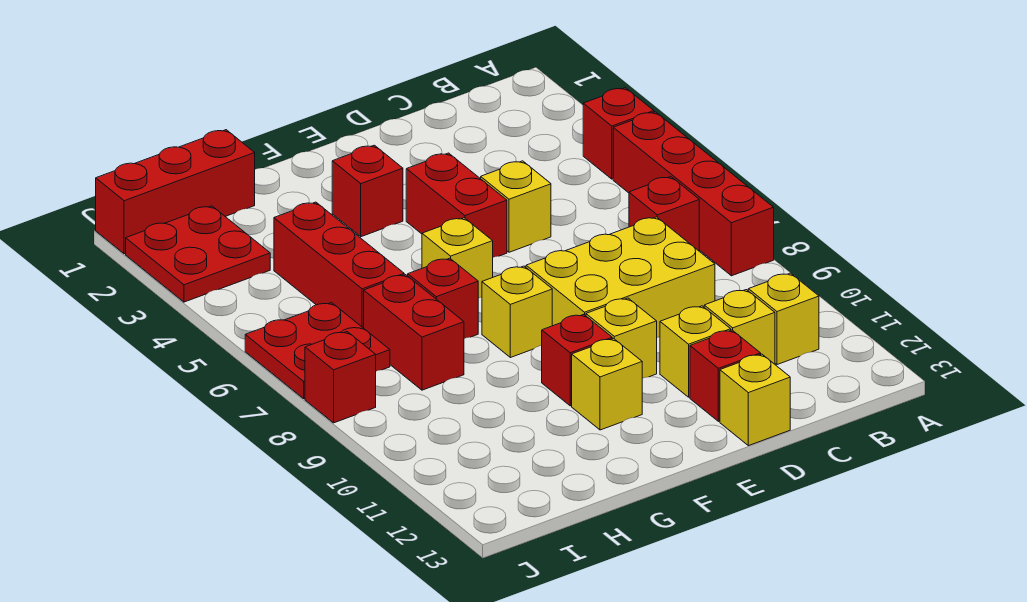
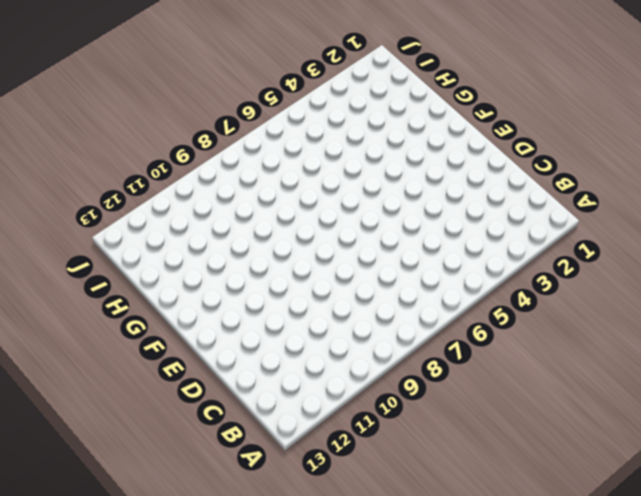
none -> red 1x1 brick [583,88,654,179]
none -> red 1x4 brick [613,112,774,276]
none -> red 1x1 brick [629,177,699,251]

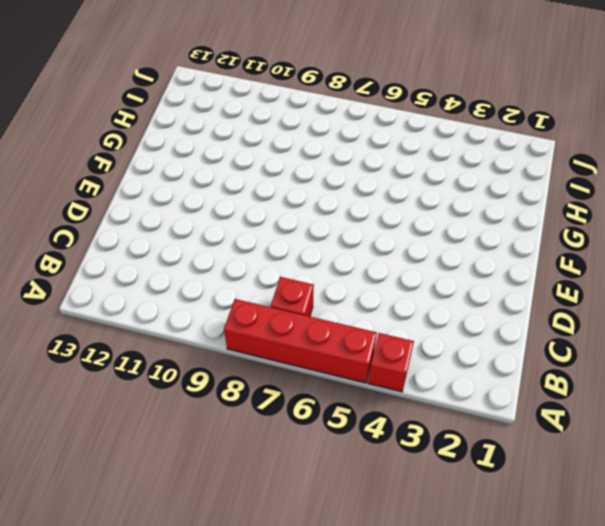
none -> yellow 1x1 brick [748,273,819,365]
none -> yellow 2x3 brick [526,217,715,338]
none -> yellow 1x1 brick [704,290,775,364]

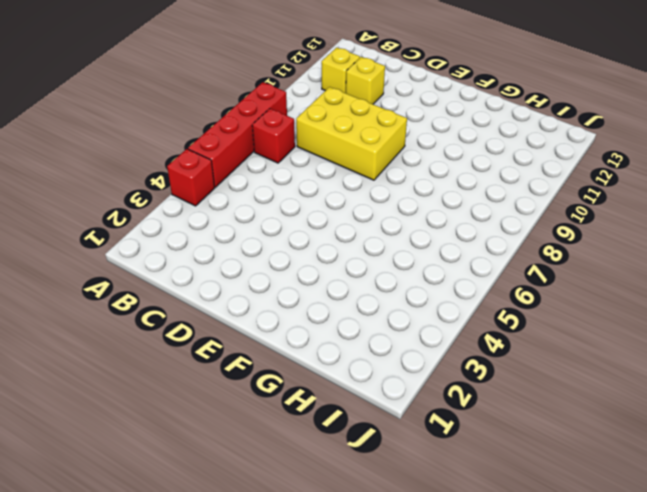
none -> yellow 1x1 brick [481,161,551,252]
none -> yellow 1x1 brick [660,306,731,397]
none -> red 1x1 brick [690,330,761,421]

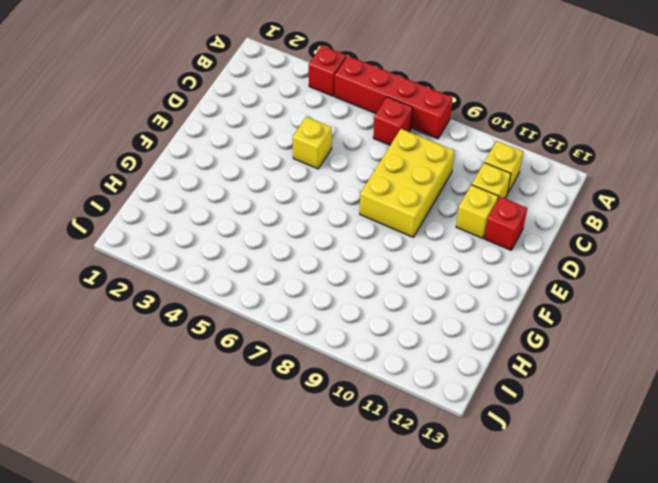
none -> yellow 1x1 brick [720,354,790,446]
none -> red 1x2 brick [406,153,507,257]
none -> yellow 1x1 brick [586,298,657,378]

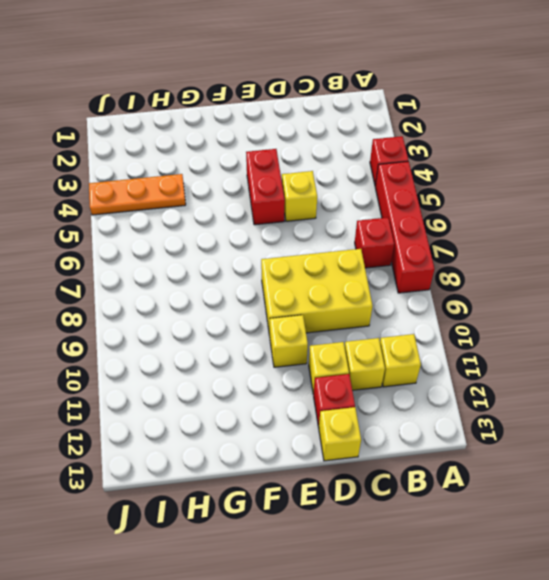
orange 1x3 plate [89,174,186,215] -> red 1x3 brick [274,202,404,328]
none -> red 1x1 brick [332,145,403,237]
none -> yellow 1x1 brick [422,218,493,298]
none -> yellow 1x1 brick [482,266,552,358]

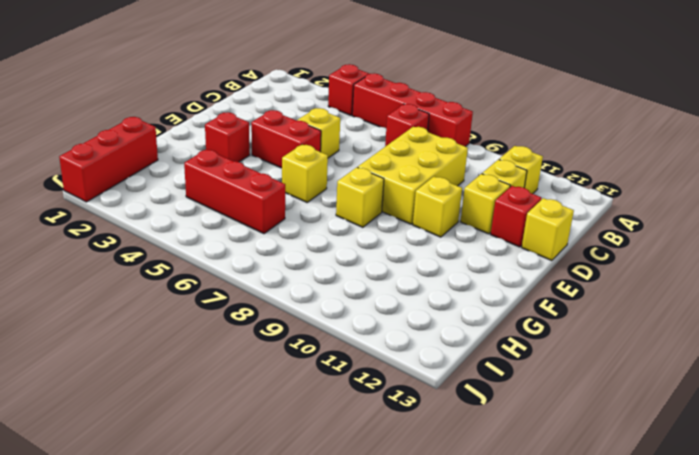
none -> red 1x1 brick [542,314,612,406]
none -> yellow 1x1 brick [572,339,642,430]
none -> red 1x1 brick [408,258,478,339]

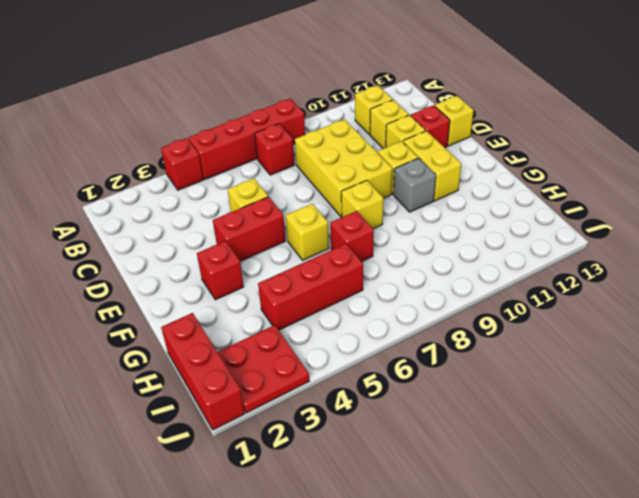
yellow 1x2 brick [403,131,461,201] -> yellow 1x1 brick [572,339,642,430]
grey 1x1 brick [393,158,436,212] -> red 1x1 brick [542,314,612,406]
none -> red 1x2 brick [364,275,464,390]
none -> red 2x2 plate [245,303,390,399]
none -> red 1x1 brick [305,332,376,423]

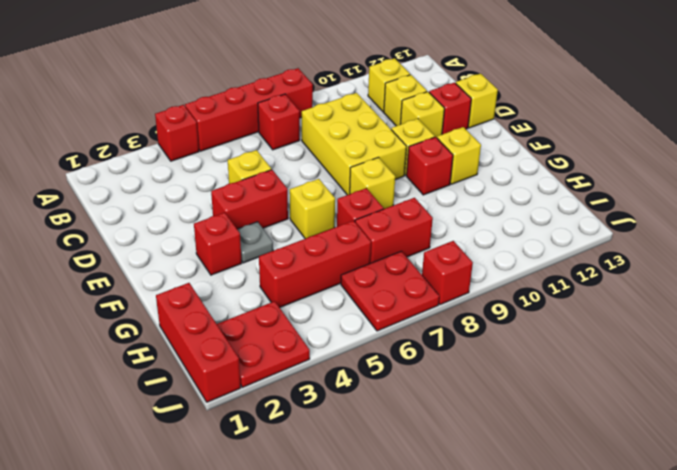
grey 1x1 plate [237,222,273,263] -> none

